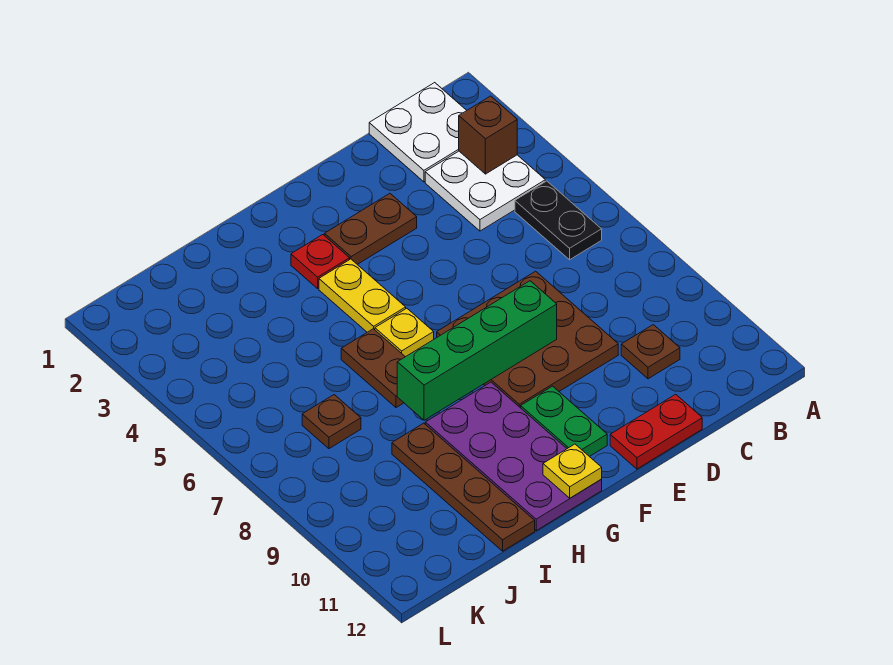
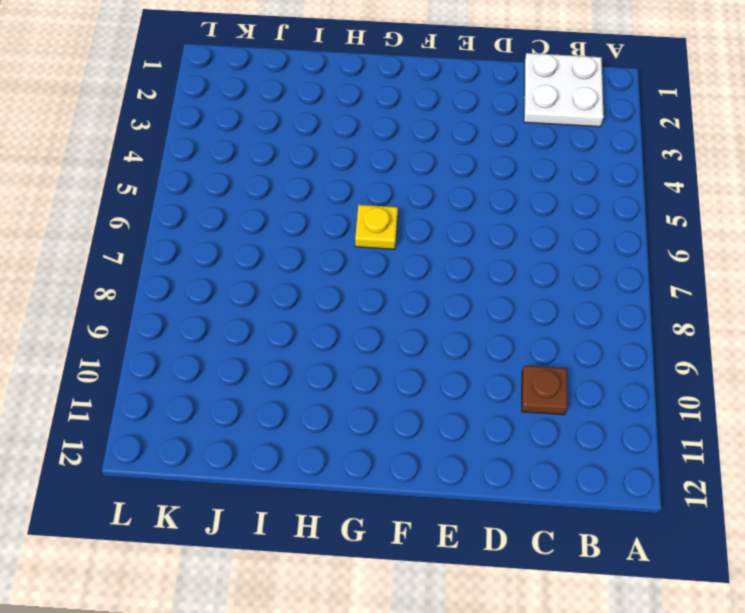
none -> white 2x2 plate [425,151,545,231]
none -> black 1x2 plate [515,181,602,260]
none -> brown 3x3 plate [437,271,618,408]

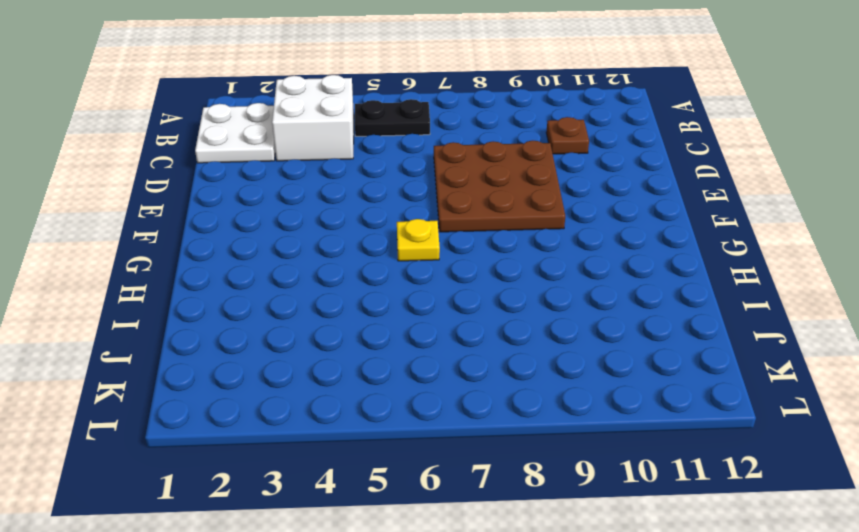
white 2x2 brick [272,75,354,161] -> white 2x2 plate [425,151,545,231]
none -> red 1x2 plate [610,394,702,469]
none -> brown 1x2 plate [324,194,417,264]
none -> green 1x2 plate [521,386,607,457]

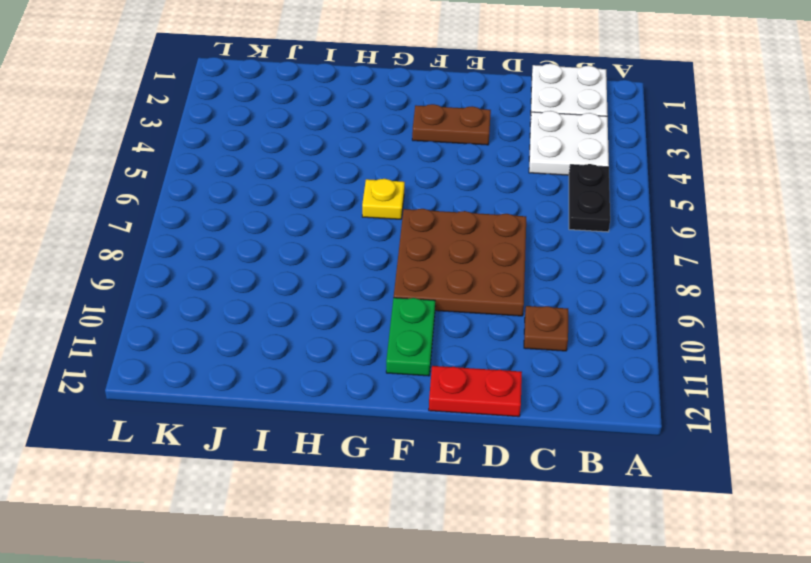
none -> red 1x1 plate [291,235,350,288]
none -> yellow 1x2 plate [319,259,406,332]
none -> purple 2x4 plate [425,382,602,531]

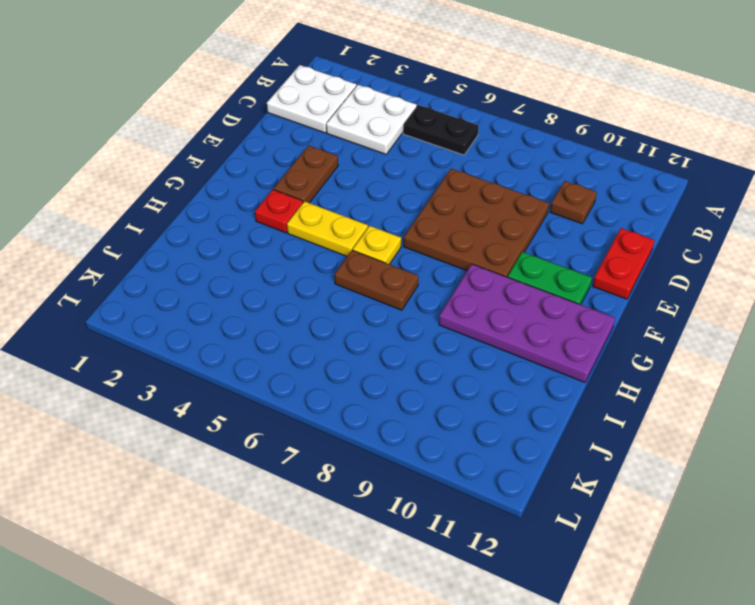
none -> brown 1x4 plate [392,423,535,551]
none -> brown 1x1 plate [302,395,361,449]
none -> brown 1x1 brick [459,96,517,174]

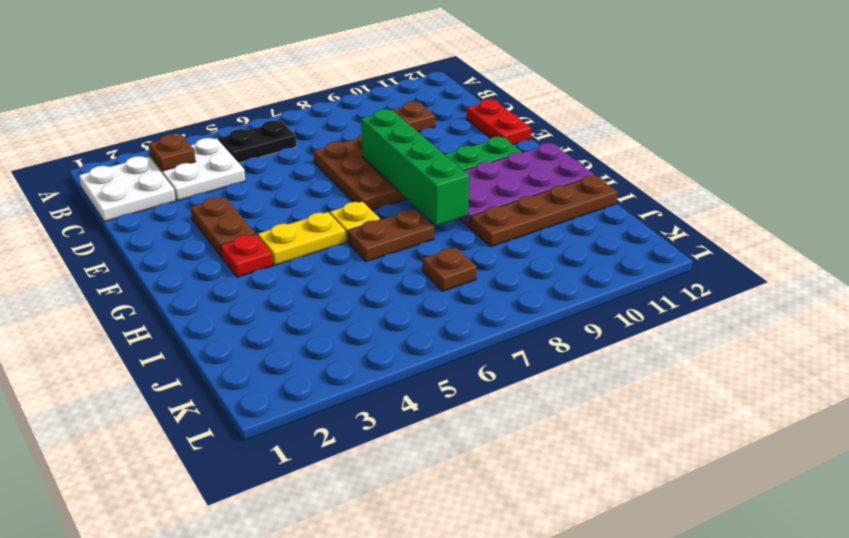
brown 1x1 plate [149,134,196,171] -> brown 1x1 brick [459,96,517,174]
none -> yellow 1x1 plate [543,444,602,498]

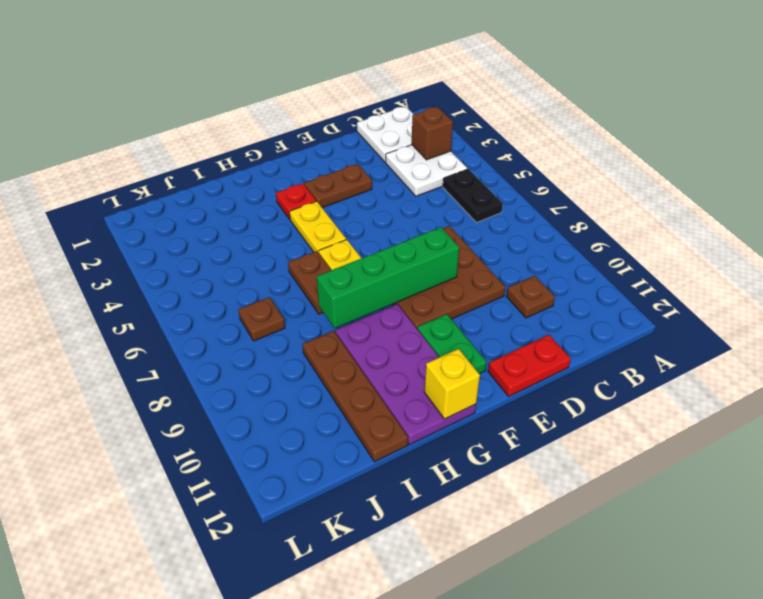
yellow 1x1 brick [424,349,480,419] -> yellow 1x1 plate [543,444,602,498]

